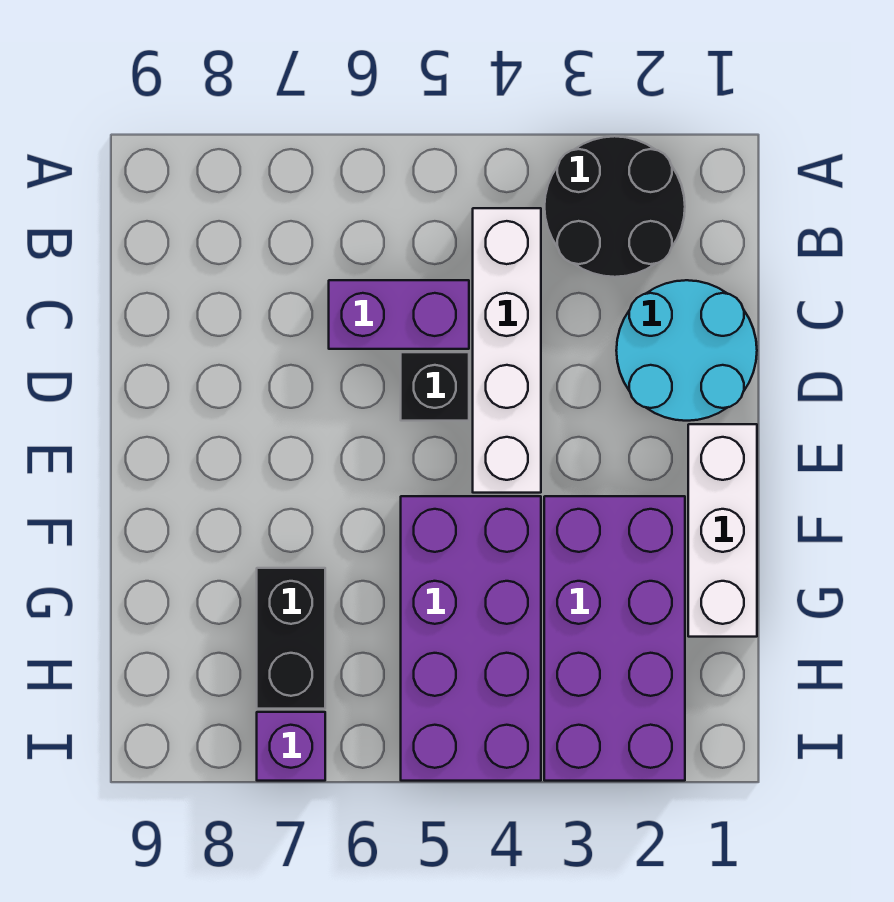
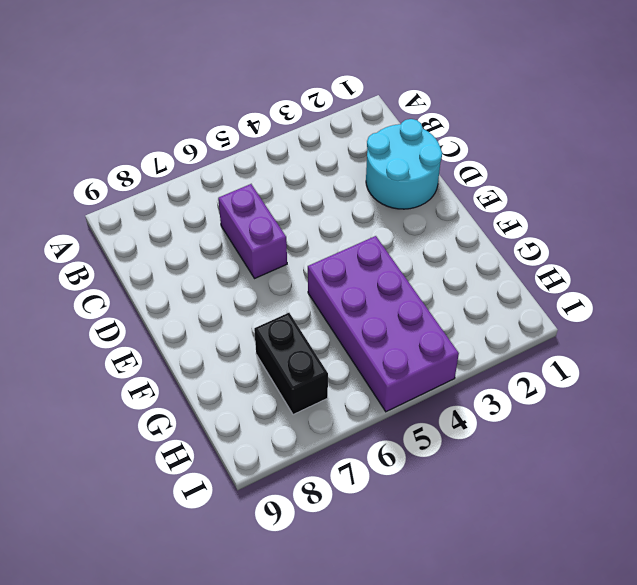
purple 1x2 brick [218,184,287,279] -> purple 1x2 brick turned to [329,280,469,349]
none -> black 2x2 round brick [545,136,685,277]
none -> white 1x4 brick [473,208,541,493]

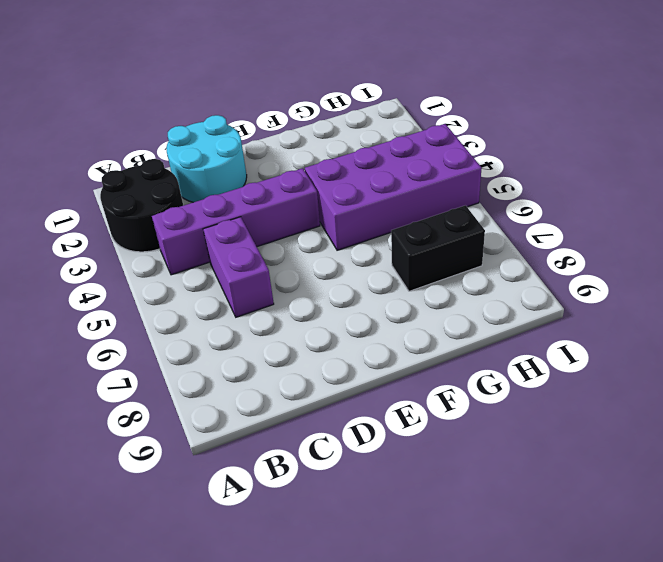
purple 1x4 brick [152,168,320,275] -> white 1x4 brick [473,208,541,493]
none -> black 1x1 brick [401,352,469,421]
none -> white 1x3 brick [688,424,757,637]

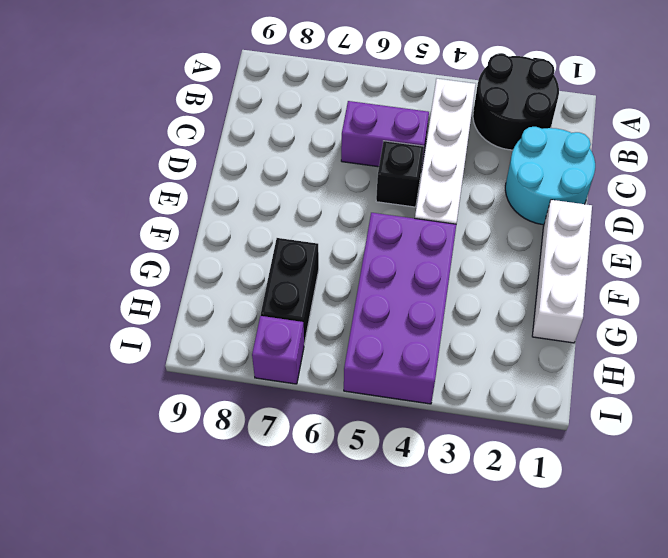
none -> purple 2x4 brick [544,496,685,781]

